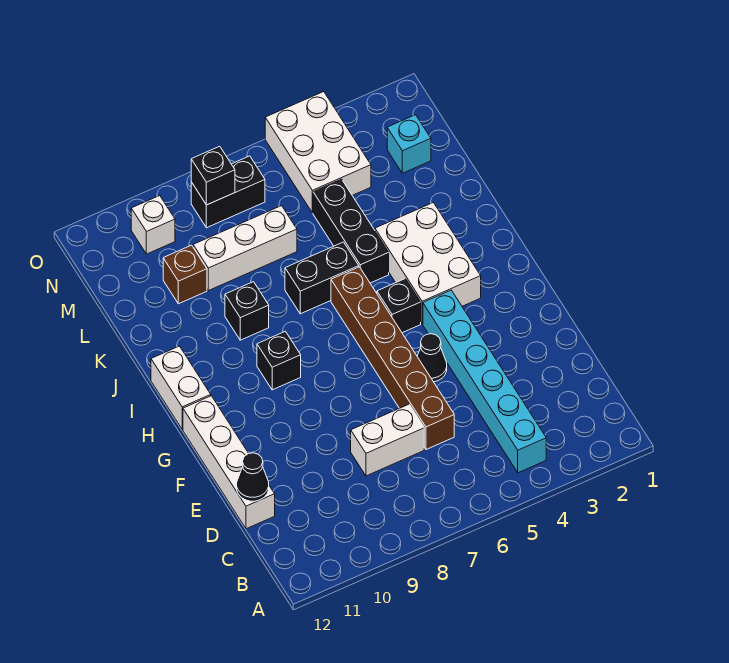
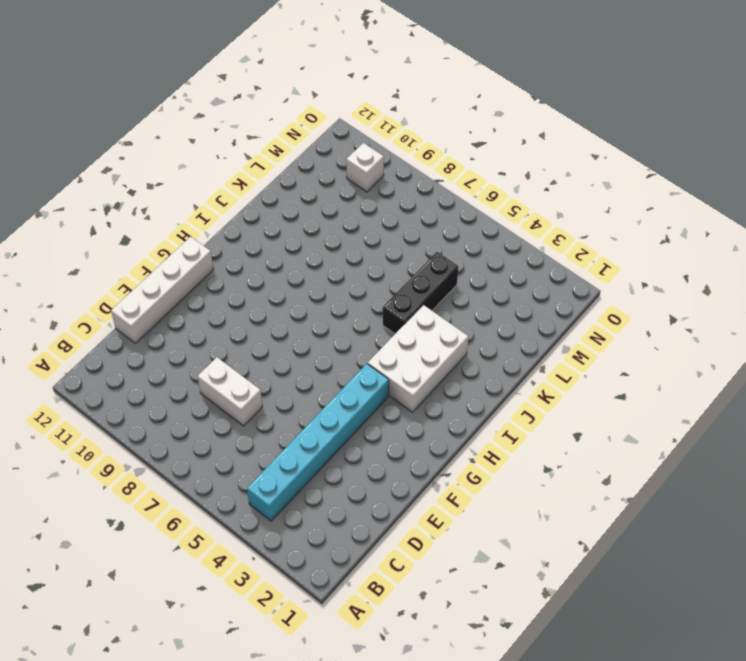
none -> brown 1x6 brick [331,267,454,449]
none -> black 1x1 cone [417,334,447,382]
none -> black 1x1 brick [377,279,421,333]

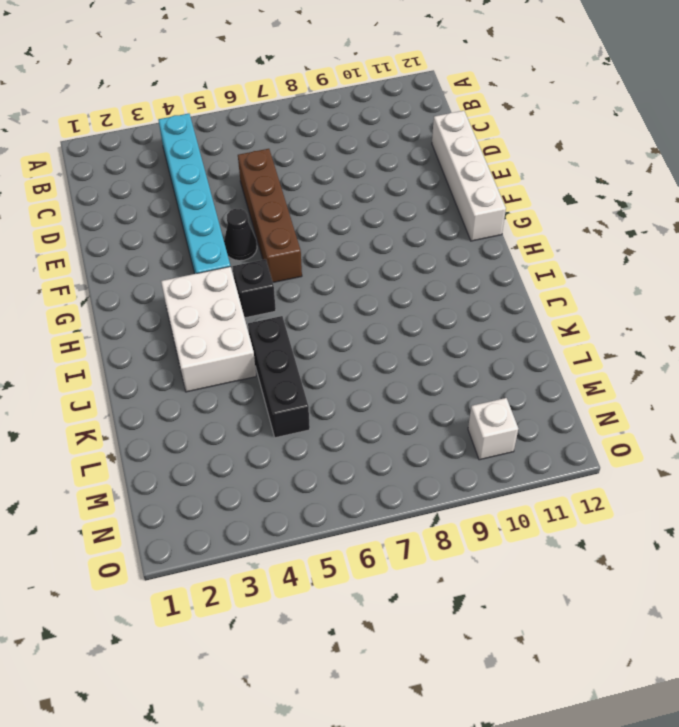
brown 1x4 brick [238,149,302,283] -> brown 1x6 brick [331,267,454,449]
none -> white 1x2 brick [351,404,424,476]
none -> black 1x1 brick [257,331,301,390]
none -> white 1x2 brick [151,346,211,429]

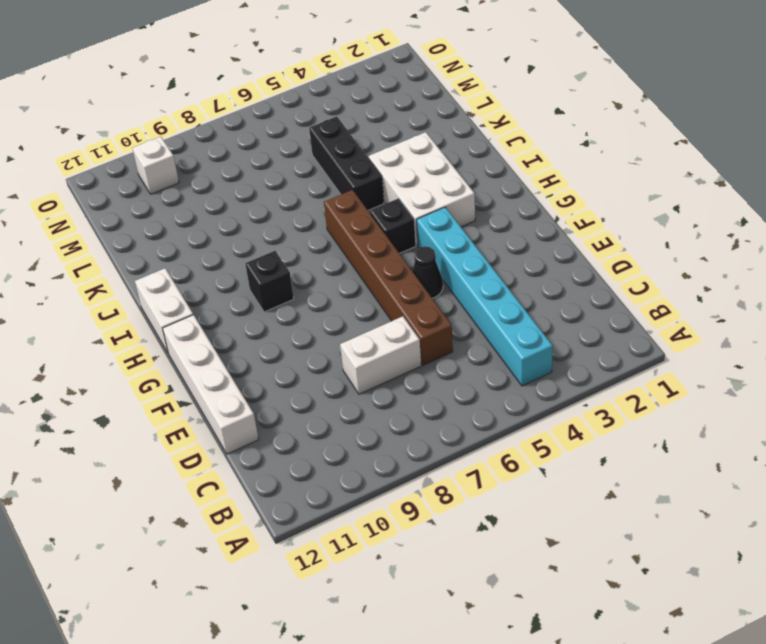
none -> black 1x2 brick [285,242,359,314]
none -> black 1x1 brick [225,282,269,340]
none -> white 1x3 brick [193,206,297,291]

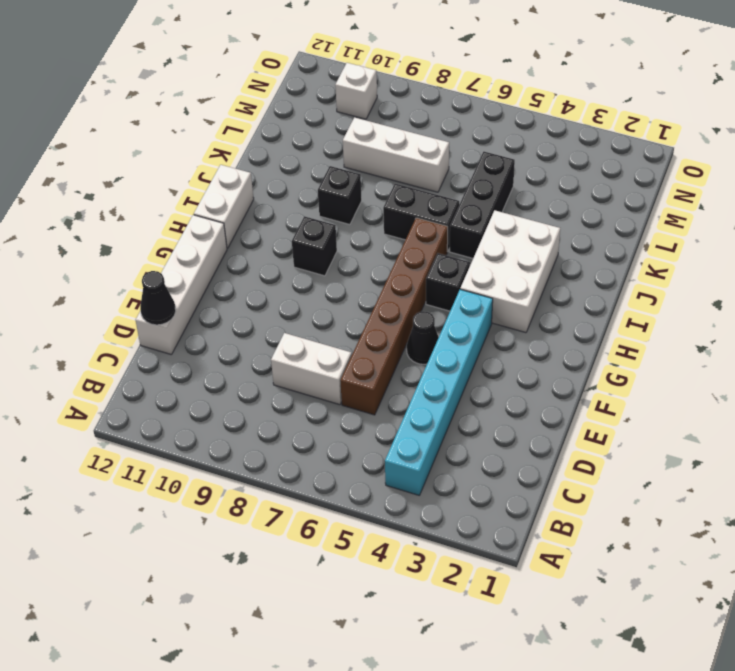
none -> brown 1x1 brick [163,245,207,304]
none -> cyan 1x1 brick [387,115,431,173]
none -> white 2x3 brick [265,92,371,213]

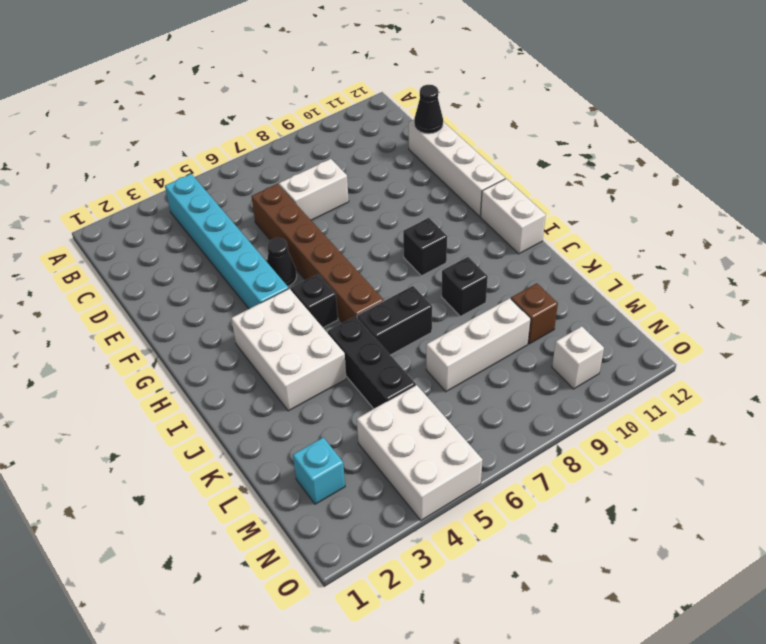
none -> black 1x2 brick [191,156,265,228]
none -> black 1x1 brick [191,146,235,205]

